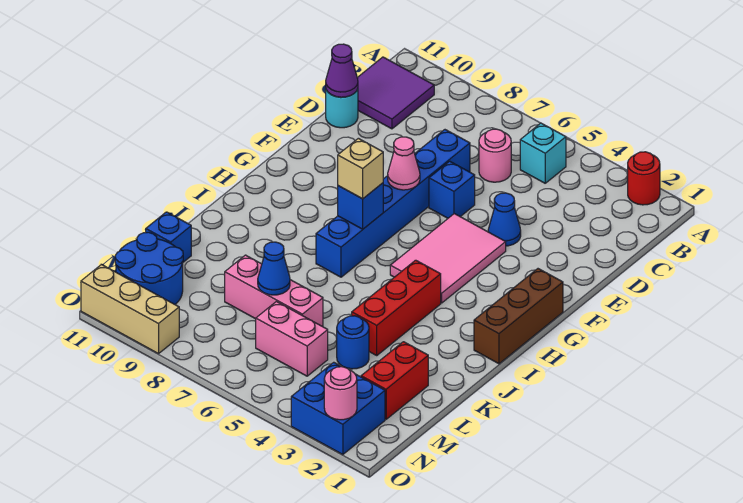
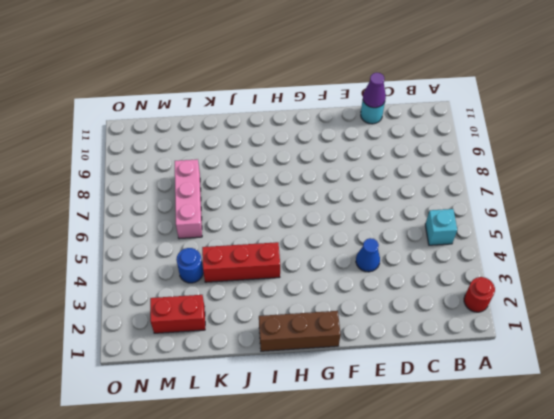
none -> purple 2x2 tile [357,57,434,129]
none -> pink 1x1 round brick [479,129,511,182]
none -> blue 1x6 brick [316,130,470,277]

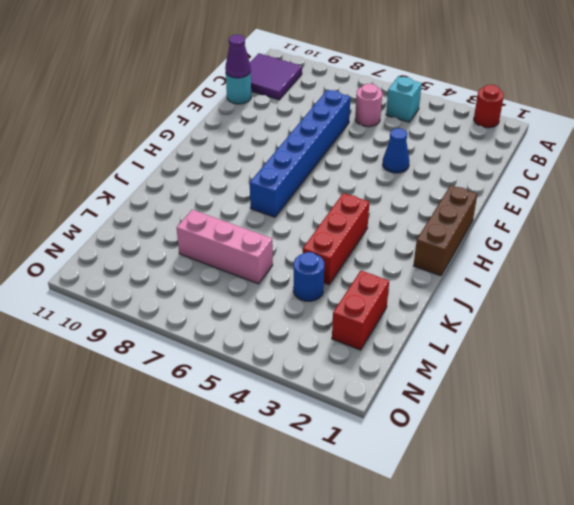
none -> blue 1x1 brick [429,161,475,218]
none -> pink 2x3 tile [390,214,506,303]
none -> blue 1x1 brick [146,212,191,262]

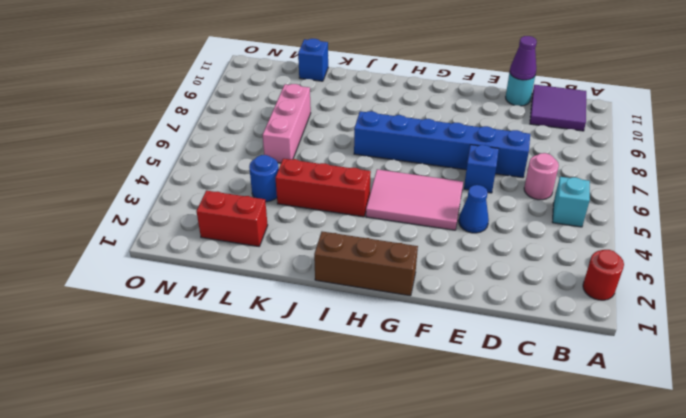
none -> pink 1x2 brick [256,302,328,376]
none -> blue 2x2 round brick [115,232,183,304]
none -> blue 2x2 brick [291,362,385,455]

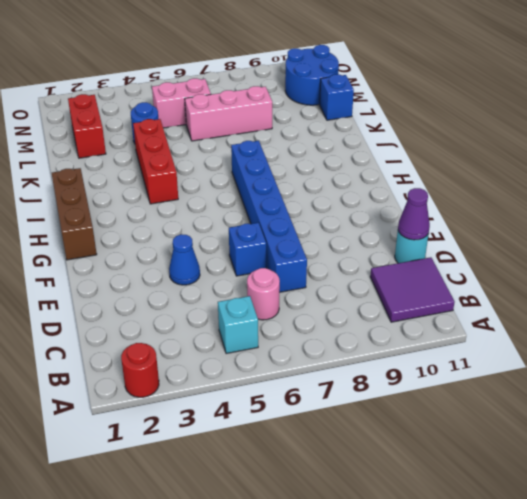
none -> pink 2x3 tile [390,214,506,303]
none -> blue 2x2 brick [291,362,385,455]
none -> tan 1x3 brick [81,265,179,354]

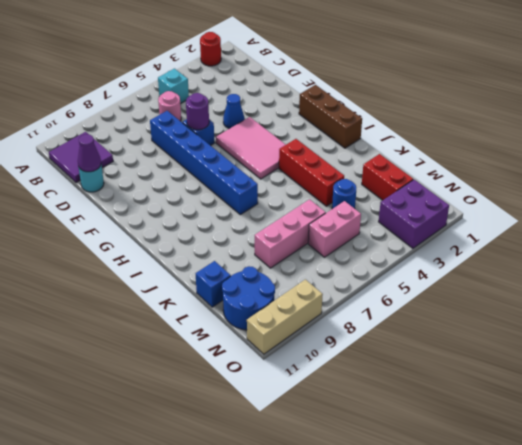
purple 1x1 round brick [186,93,209,130] -> none
purple 2x2 brick [379,180,449,248] -> blue 2x2 brick [291,362,385,455]
none -> pink 1x1 cone [388,137,420,190]
none -> blue 1x1 brick [338,183,383,229]
none -> blue 1x1 cone [258,242,290,295]

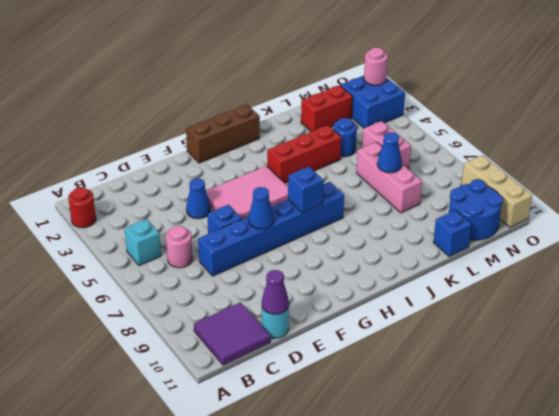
blue 1x1 cone [249,187,274,229] -> pink 1x1 cone [388,137,420,190]
none -> tan 1x1 brick [338,138,383,199]

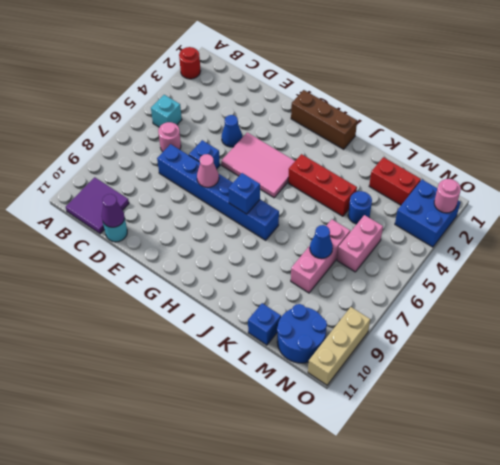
none -> tan 1x1 brick [338,138,383,199]

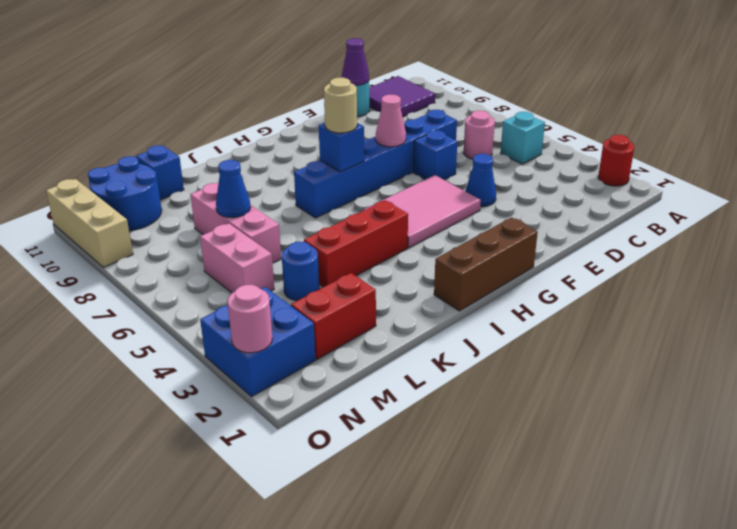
tan 1x1 round brick [324,78,357,133] -> tan 1x1 brick [338,138,383,199]

